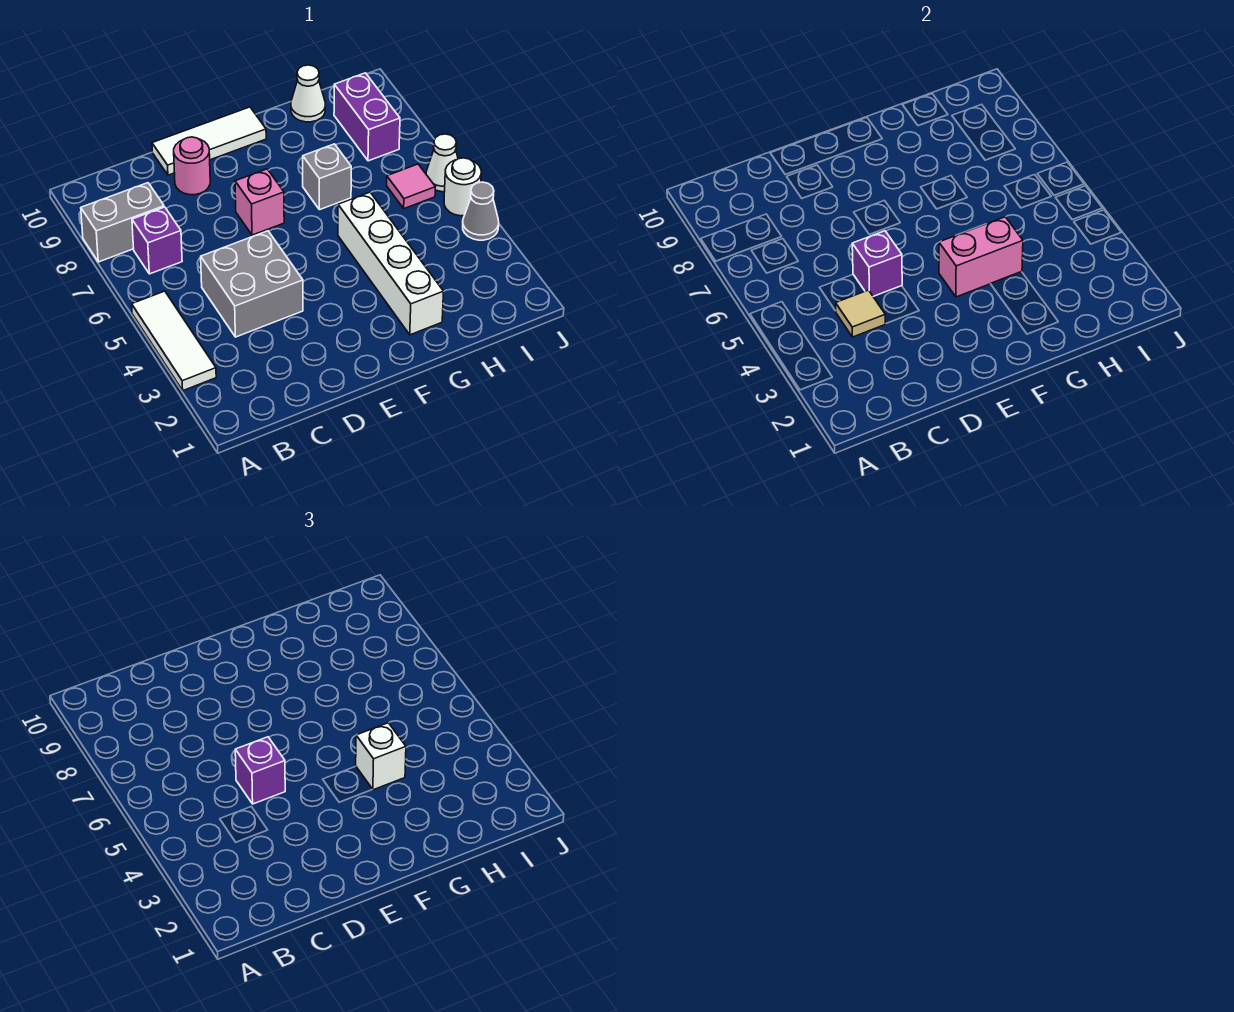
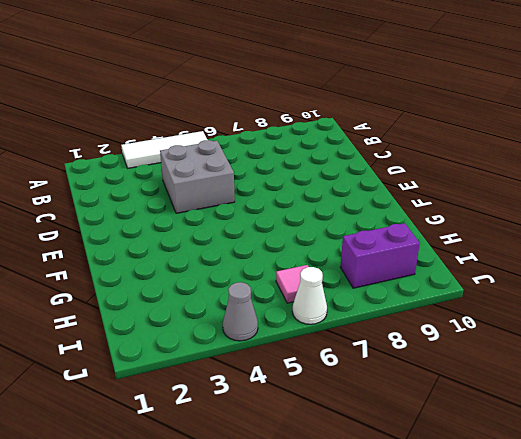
none -> grey 1x2 brick [81,183,164,262]
none -> purple 1x1 brick [132,207,182,274]
none -> pink 1x1 round brick [174,137,210,195]

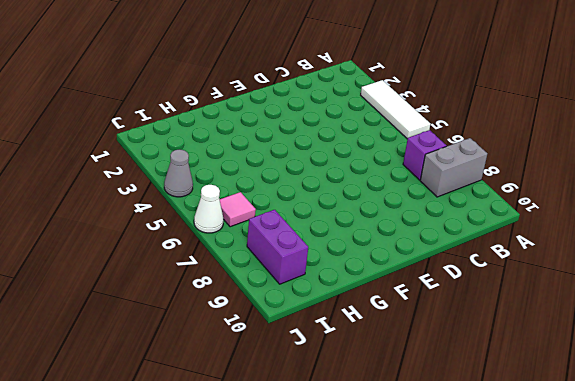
none -> grey 2x2 brick [201,231,303,337]
none -> pink 1x1 round brick [174,137,210,195]
none -> white 1x3 tile [152,107,266,175]

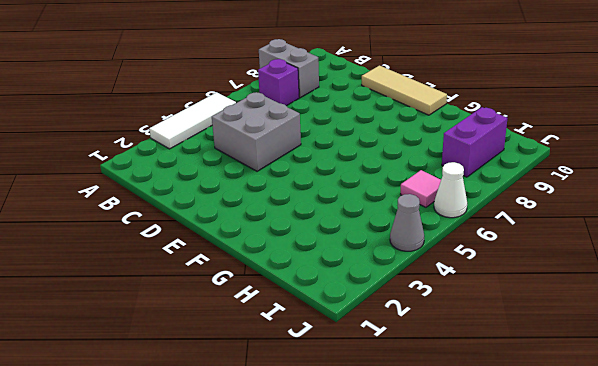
tan 1x3 tile [362,66,447,115] -> white 1x3 tile [152,107,266,175]
none -> pink 1x1 round brick [174,137,210,195]
none -> pink 1x1 brick [235,169,284,235]
none -> white 1x4 brick [338,192,444,335]

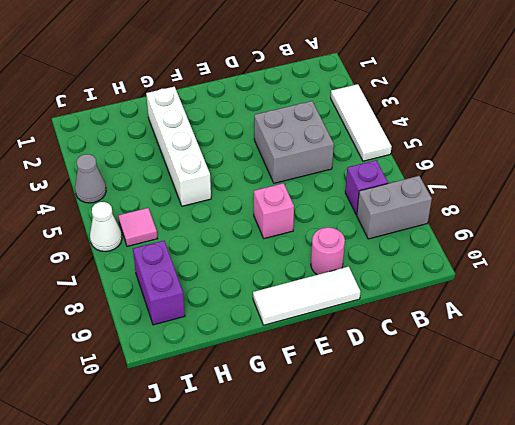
none -> grey 1x1 brick [303,144,351,210]
none -> white 1x1 cone [291,65,325,122]
none -> white 1x1 round brick [444,158,481,216]

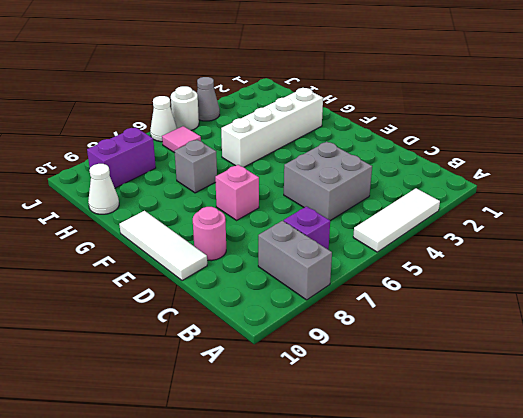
none -> tan 1x1 tile [836,290,886,337]
none -> purple 1x1 brick [852,231,902,296]
none -> pink 1x2 brick [939,217,1023,297]

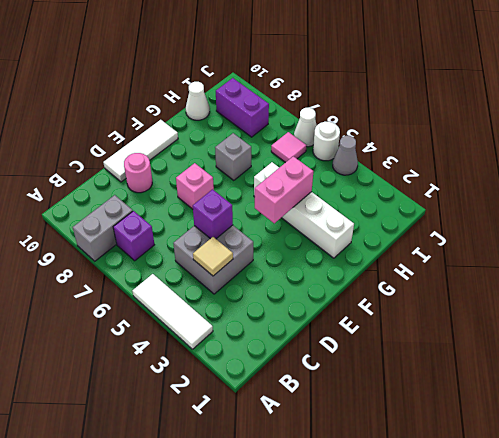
none -> purple 1x1 brick [235,737,285,804]
none -> white 1x1 brick [356,723,406,790]

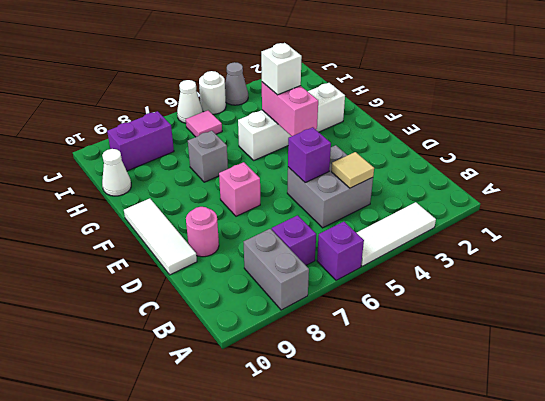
purple 1x1 brick [317,222,364,280] -> purple 1x1 brick moved to [235,737,285,804]

